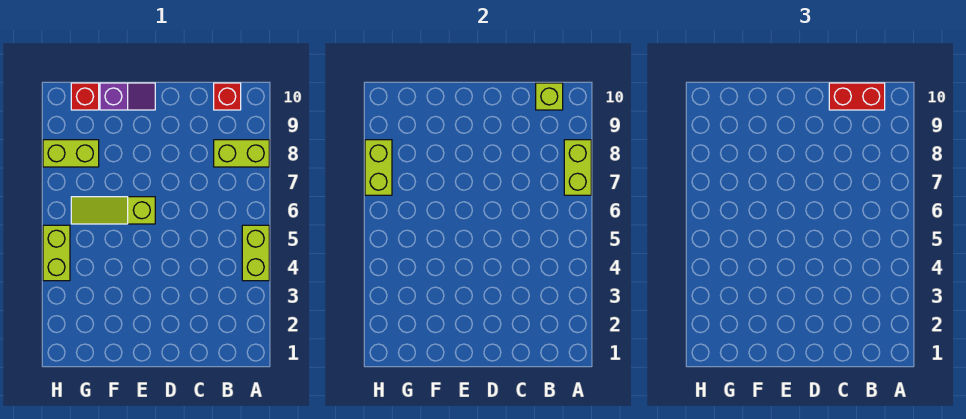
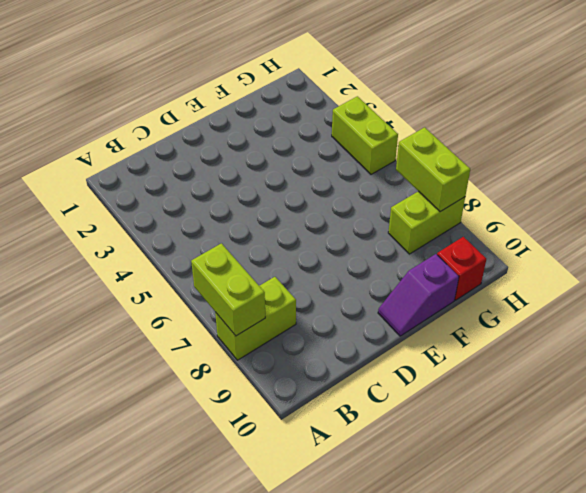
none -> lime 1x2 brick [242,225,269,281]
none -> red 1x1 brick [214,83,241,110]
none -> lime 1x3 slope [71,197,155,224]

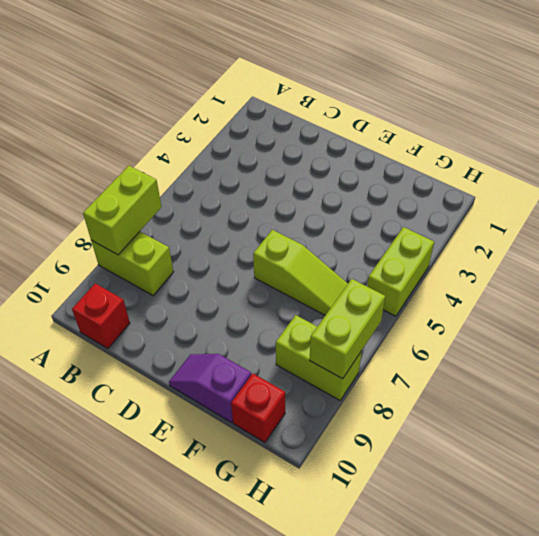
none -> lime 1x2 brick [242,225,269,281]
none -> lime 1x1 brick [536,83,563,110]
none -> red 1x2 brick [829,83,885,110]

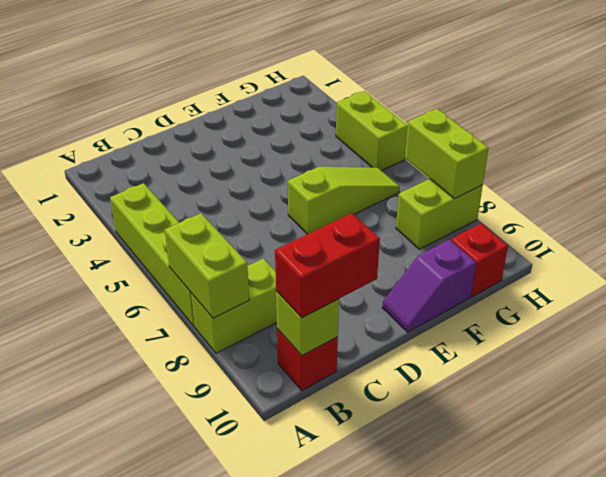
lime 1x4 brick [110,183,195,326] -> lime 1x2 brick [242,225,269,281]

